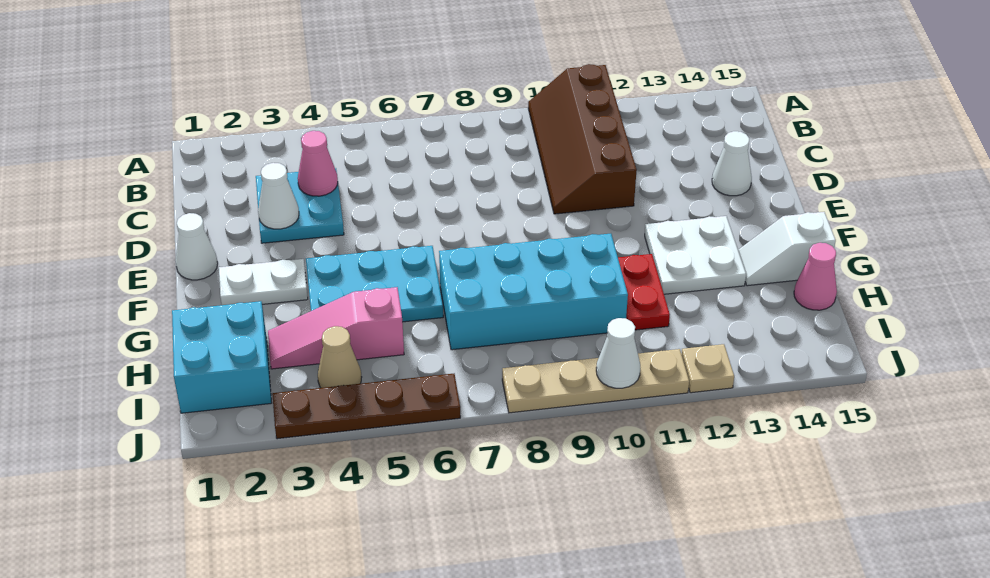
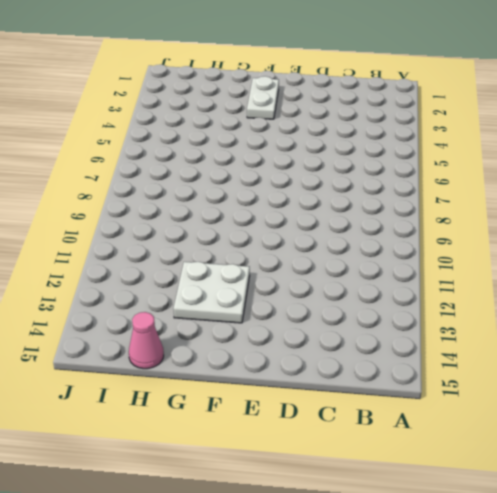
none -> brown 2x4 slope [528,64,637,214]
none -> cyan 2x2 plate [256,168,344,243]
none -> white 1x1 cone [712,131,752,196]

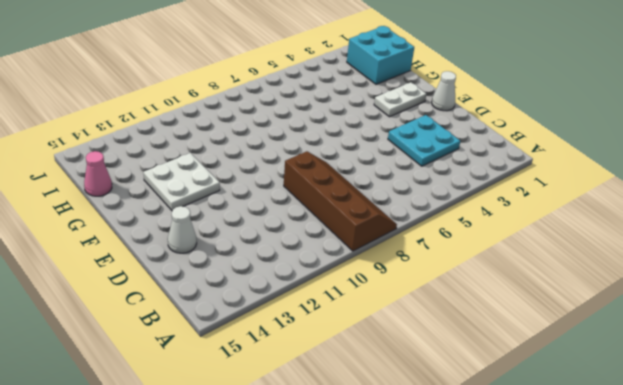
brown 2x4 slope [284,151,397,251] -> brown 2x4 slope moved to [528,64,637,214]
none -> cyan 2x3 plate [306,246,443,322]
none -> cyan 2x4 brick [439,234,628,350]
none -> red 1x2 plate [618,254,670,330]

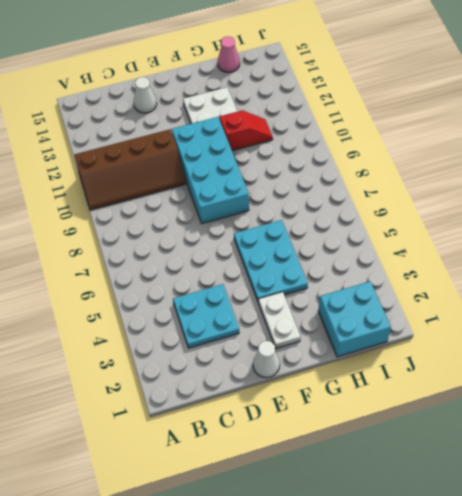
cyan 2x4 brick [172,117,249,224] -> cyan 2x4 brick moved to [439,234,628,350]
red 1x2 slope [219,110,273,151] -> red 1x2 plate [618,254,670,330]
none -> white 1x2 slope [738,212,836,286]
none -> pink 1x3 slope [268,287,404,369]
none -> tan 1x1 cone [318,326,362,388]

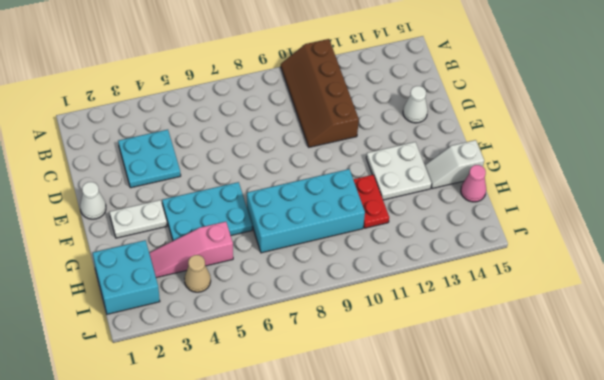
none -> brown 1x4 plate [272,374,460,439]
none -> tan 1x4 plate [502,349,689,413]
none -> tan 1x1 plate [681,344,734,393]

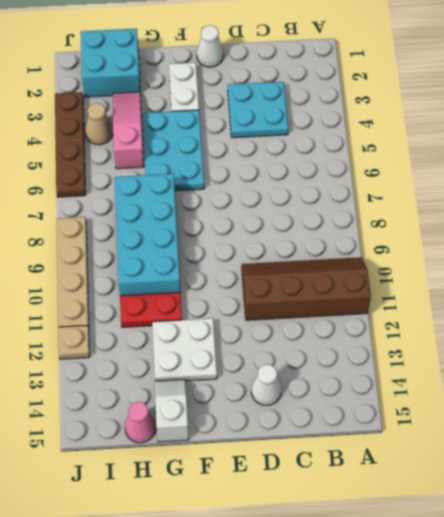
none -> pink 1x1 cone [298,131,338,196]
none -> white 1x1 cone [258,163,299,229]
none -> white 1x1 cone [596,318,640,388]

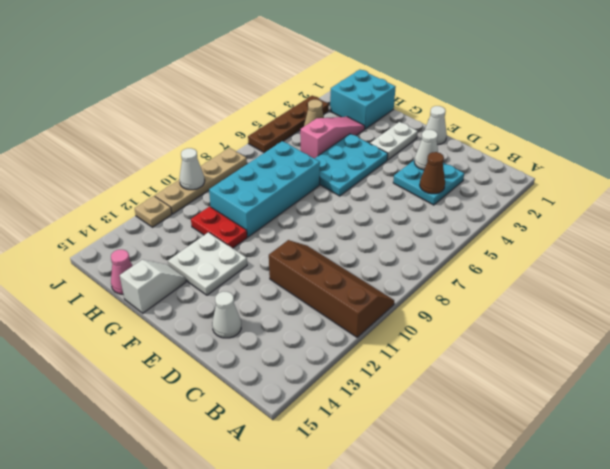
brown 1x1 cone [420,152,445,194] -> pink 1x1 cone [298,131,338,196]

